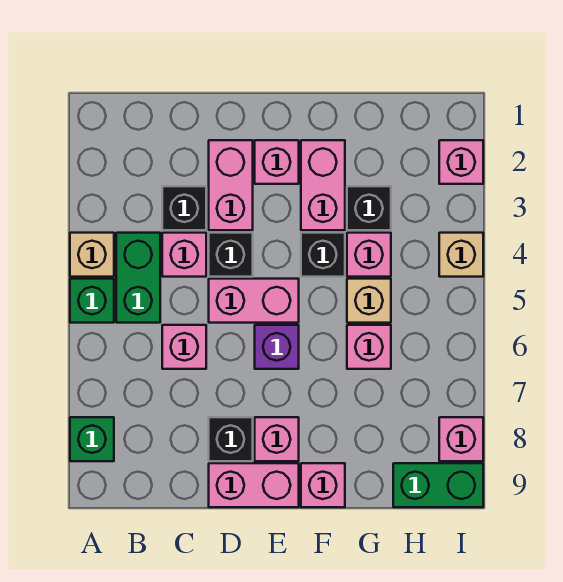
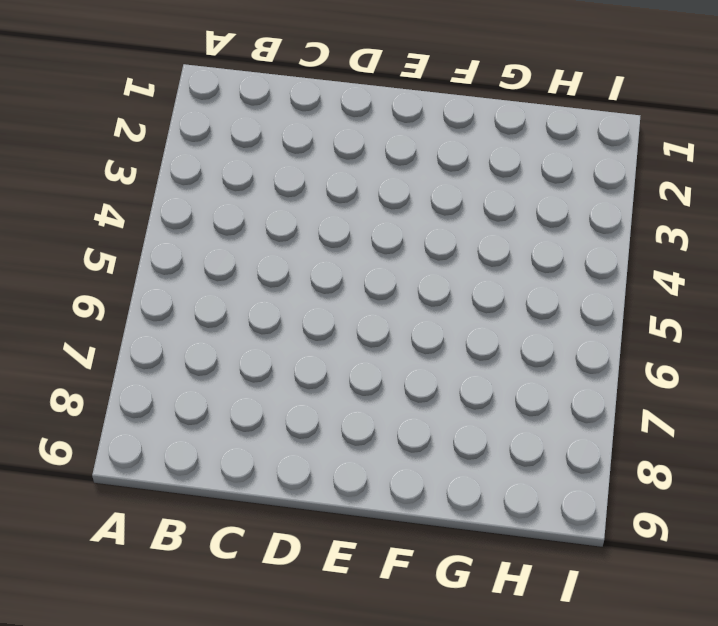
none -> tan 1x1 brick [70,233,114,277]
none -> green 1x1 brick [70,279,114,323]
none -> green 1x1 brick [70,417,114,461]

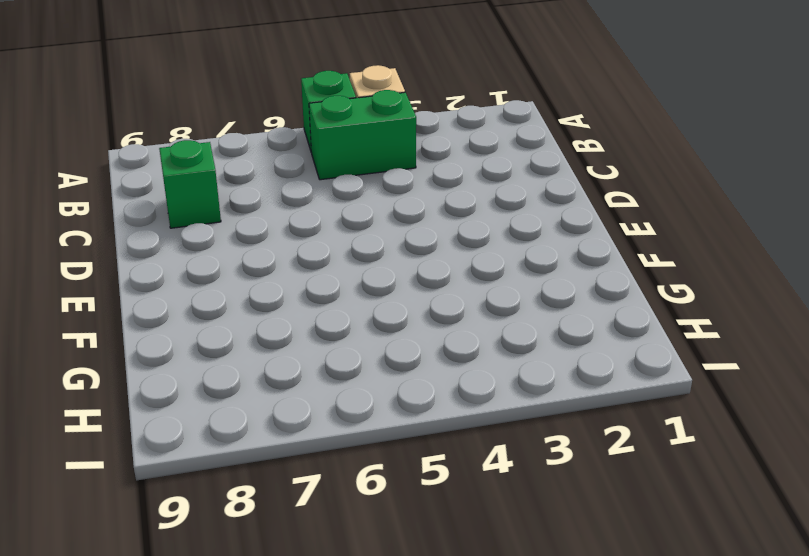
green 1x1 brick [159,140,221,228] -> green 1x1 brick moved to [70,417,114,461]
none -> black 1x1 brick [162,186,206,230]
none -> pink 1x1 brick [162,233,206,277]
none -> pink 1x1 brick [162,325,206,369]

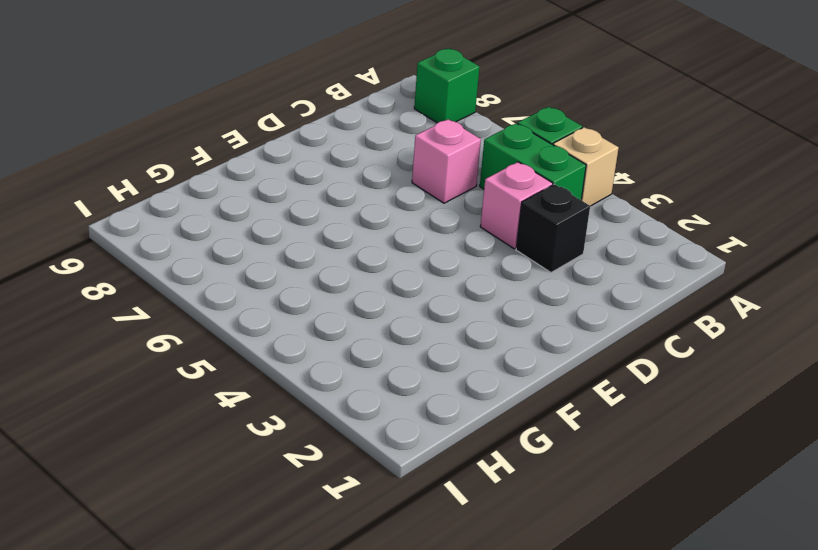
none -> pink 1x2 brick [209,140,253,230]
none -> black 1x1 brick [209,233,253,277]
none -> pink 1x2 brick [209,279,299,323]

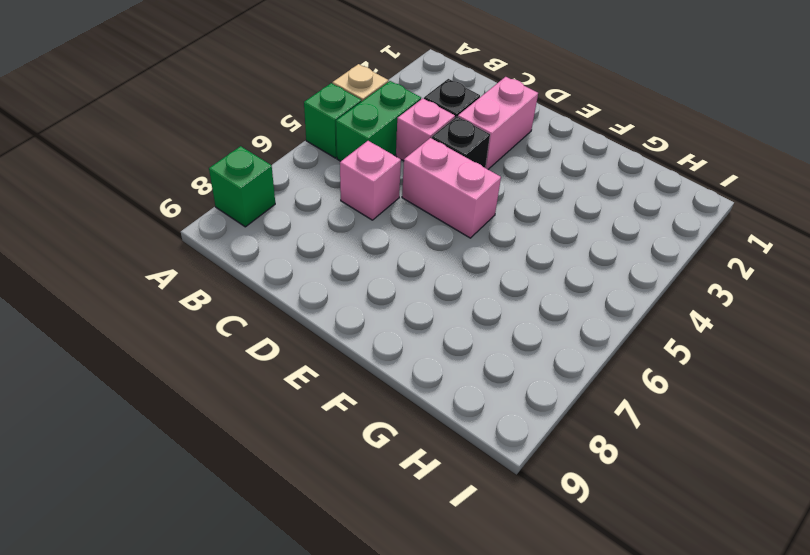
none -> black 1x1 brick [209,417,253,461]
none -> pink 1x2 brick [209,463,299,507]
none -> pink 1x1 brick [255,140,299,184]

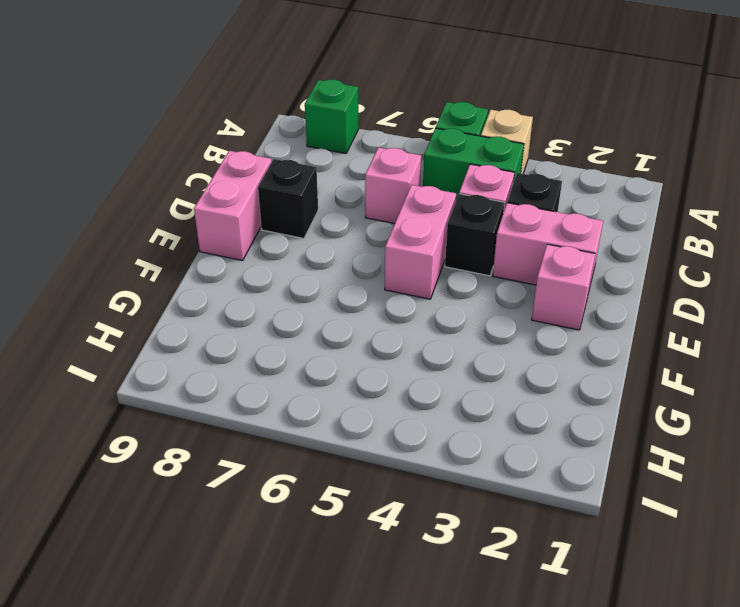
none -> purple 1x1 brick [255,325,299,369]
none -> pink 1x1 brick [255,417,299,461]
none -> pink 1x2 brick [301,140,345,230]

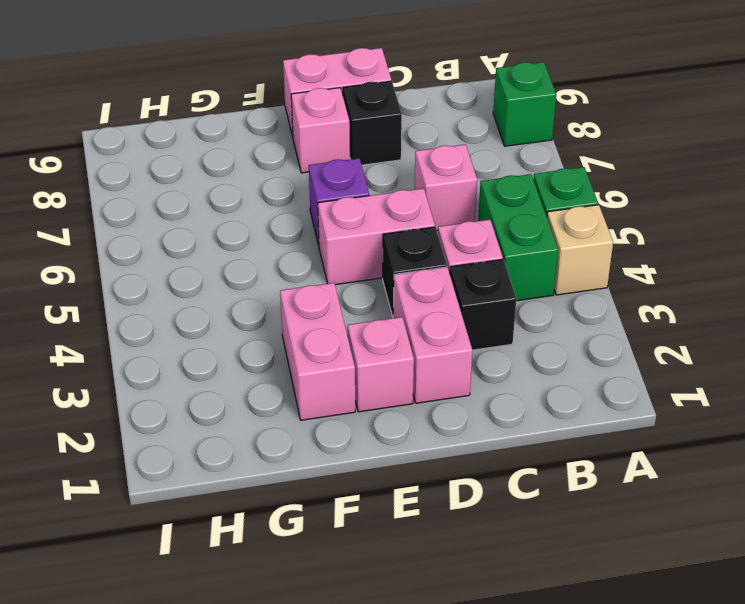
none -> black 1x1 brick [301,233,345,277]
none -> pink 1x1 brick [301,463,345,507]
none -> black 1x1 brick [347,186,391,230]

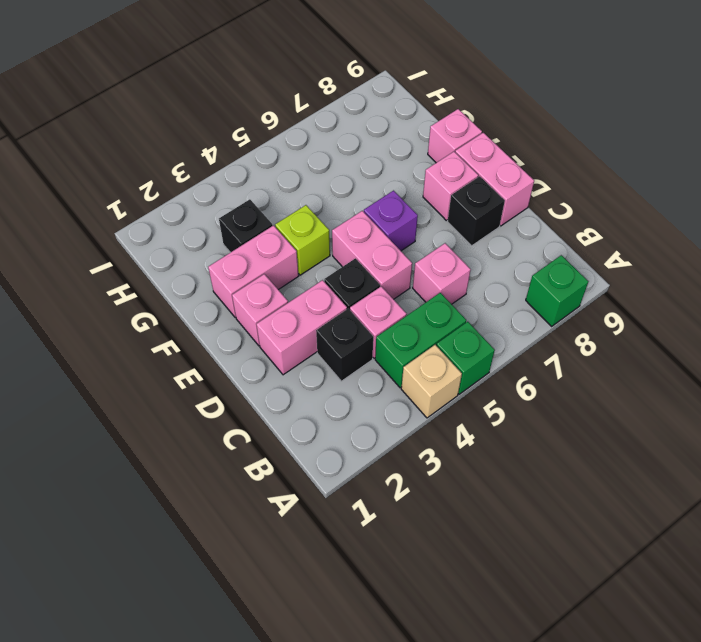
lime 1x1 brick [275,205,330,275] -> black 1x1 brick [301,233,345,277]
none -> pink 1x1 brick [347,233,391,277]
none -> tan 1x1 brick [347,279,391,323]
none -> pink 1x1 brick [347,325,391,369]

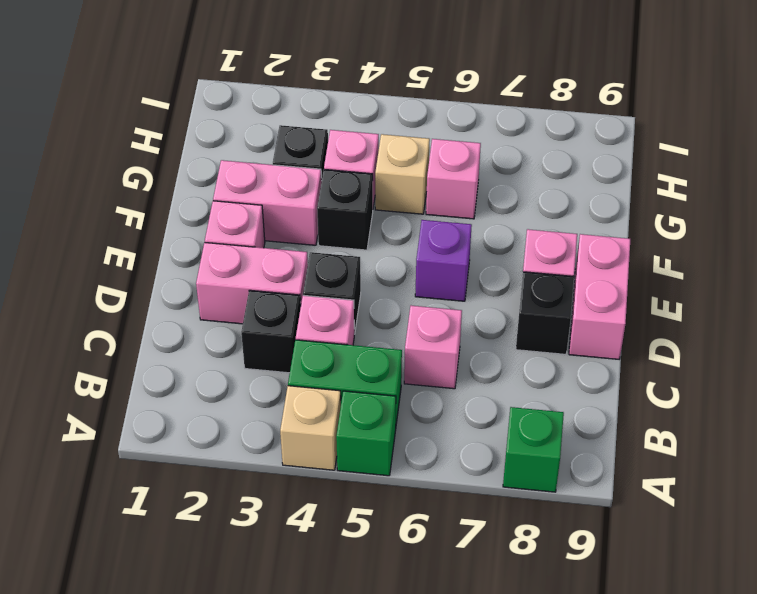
none -> pink 1x2 brick [209,279,299,323]
none -> pink 1x1 brick [301,463,345,507]
none -> green 1x2 brick [393,463,483,507]

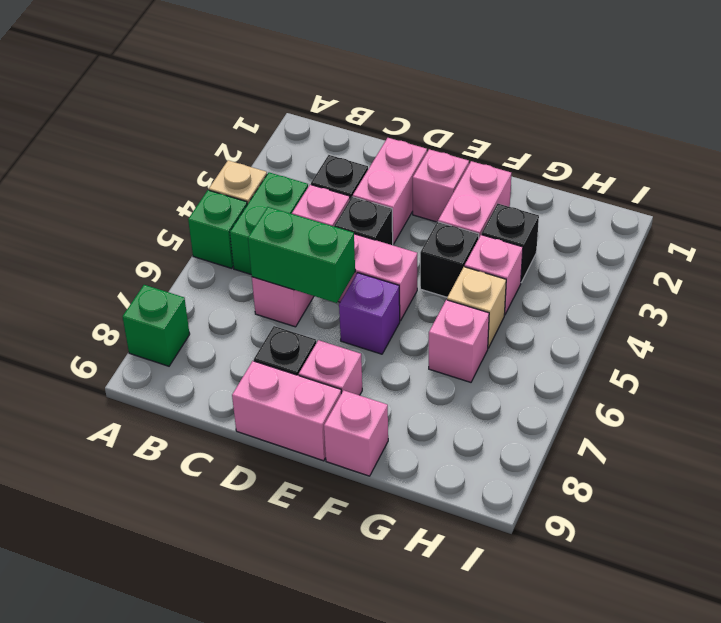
green 1x2 brick [248,207,355,303] -> green 1x2 brick moved to [393,463,483,507]
none -> pink 1x1 brick [439,140,483,184]
none -> tan 1x1 brick [439,233,483,277]
none -> pink 1x1 brick [439,417,483,461]

